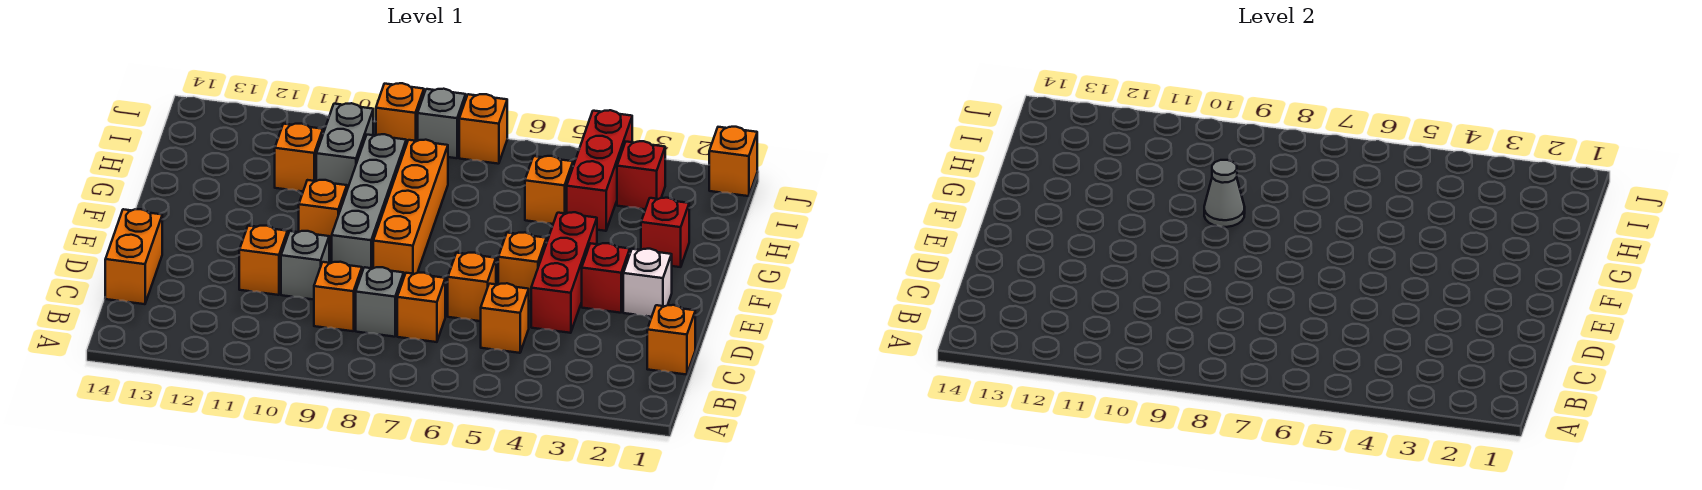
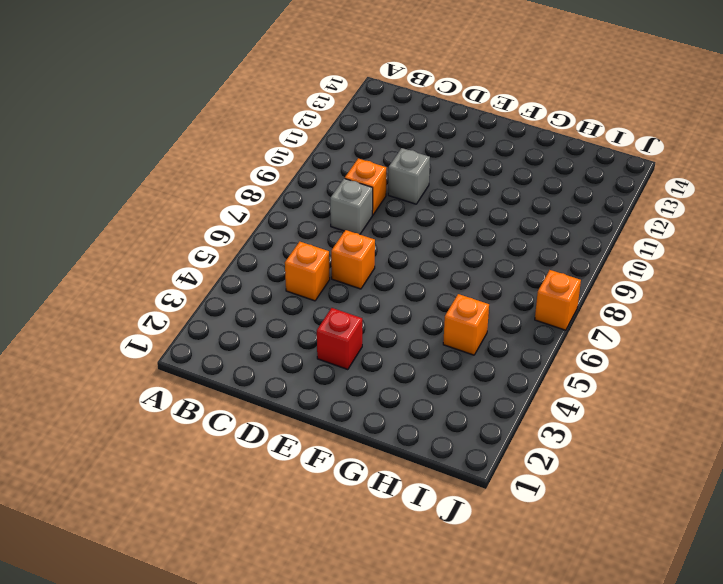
none -> orange 1x1 brick [647,305,695,375]
none -> orange 1x1 brick [397,273,445,342]
none -> orange 1x2 brick [105,209,162,304]

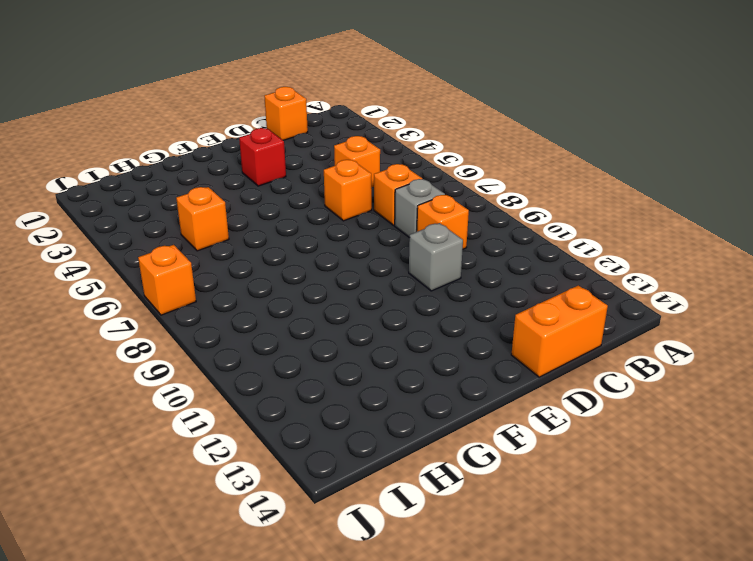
none -> red 1x3 brick [531,212,597,333]
none -> orange 1x1 brick [239,226,288,295]
none -> white 1x1 brick [623,249,672,317]

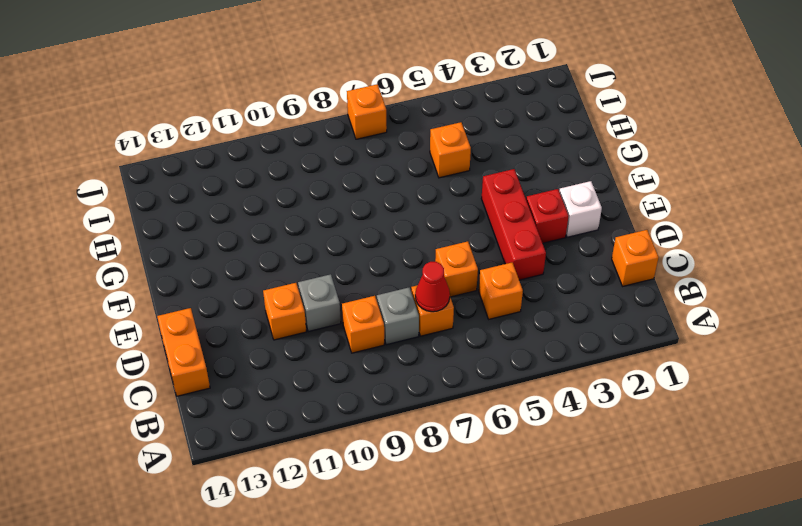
red 1x1 cone [415,262,450,312] -> none
none -> orange 1x1 brick [498,232,546,301]
none -> orange 1x4 brick [373,140,448,276]
none -> grey 1x4 brick [332,134,406,272]

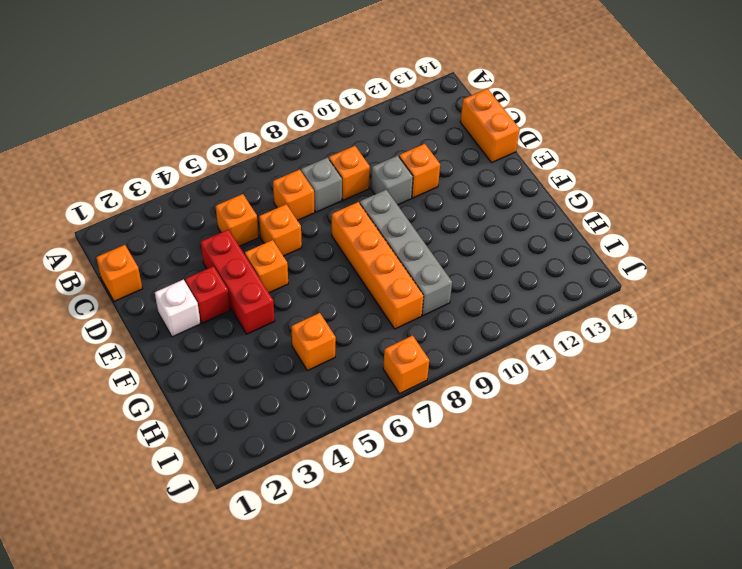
none -> orange 1x1 brick [299,180,347,249]
none -> red 1x1 brick [641,198,689,267]
none -> red 1x3 brick [567,110,632,231]

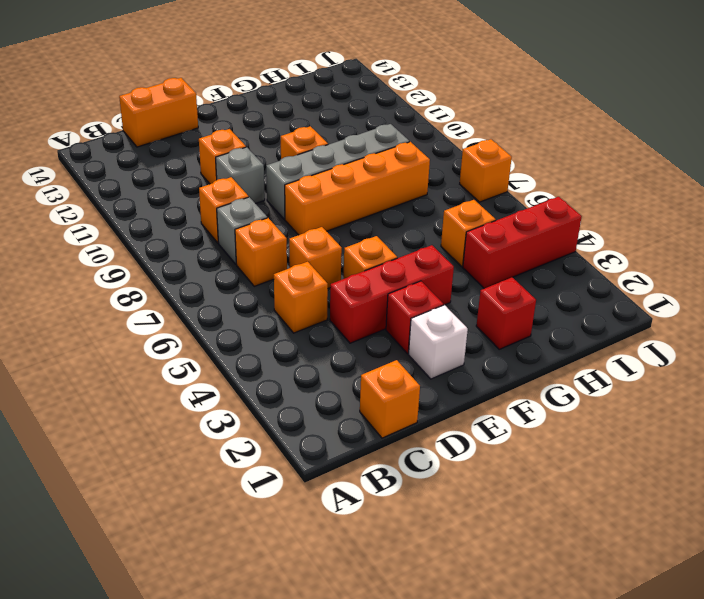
none -> grey 1x2 brick [316,103,373,189]
none -> orange 1x1 brick [275,124,323,192]
none -> red 1x1 brick [617,141,665,209]

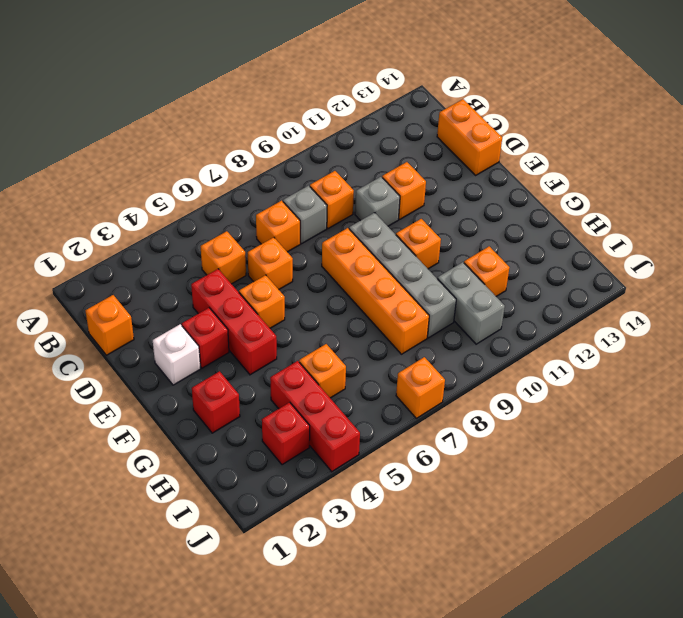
none -> orange 1x1 brick [709,127,757,196]
none -> grey 1x1 brick [418,89,466,158]
none -> orange 1x1 brick [376,83,424,145]

